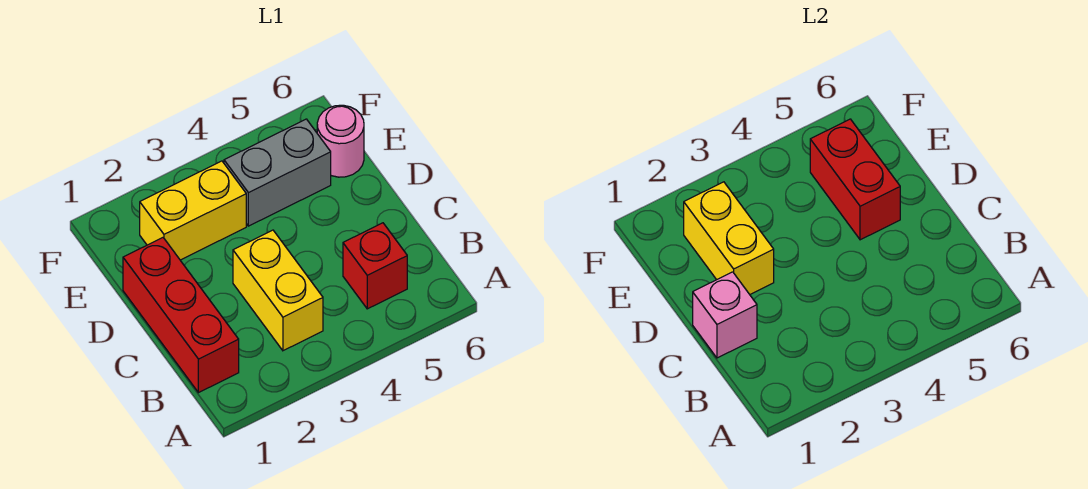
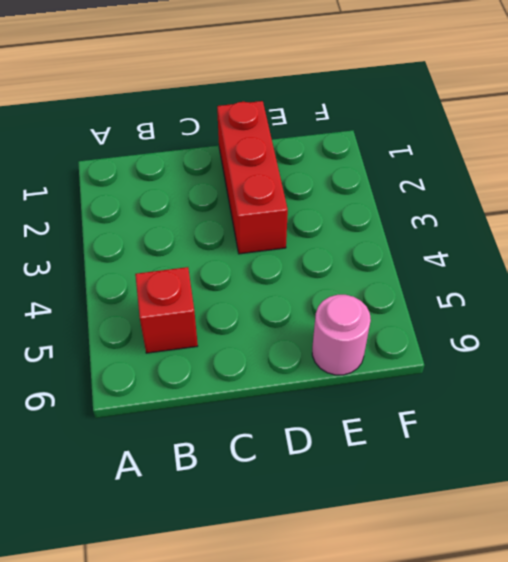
red 1x3 brick [217,101,288,254] -> red 1x3 brick turned to [123,238,239,393]
none -> yellow 1x2 brick [233,230,323,351]
none -> yellow 1x2 brick [140,161,246,260]

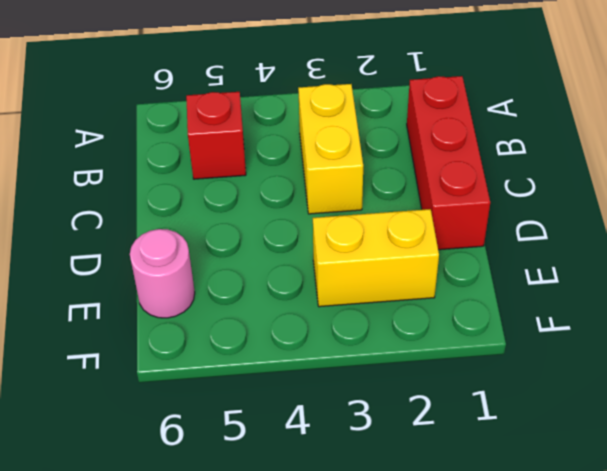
none -> grey 1x2 brick [224,119,331,226]
none -> pink 1x1 brick [693,272,757,358]

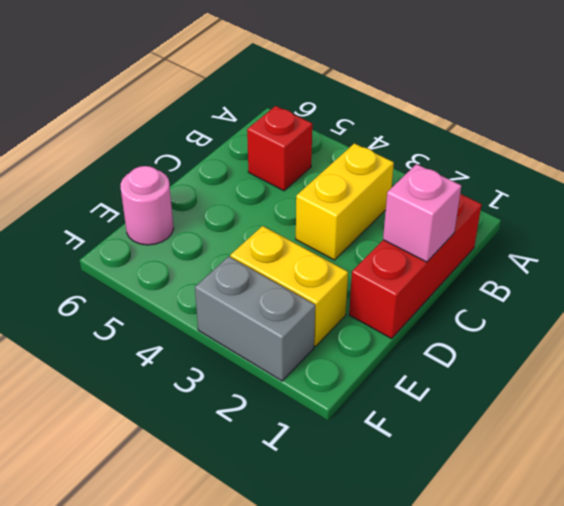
grey 1x2 brick [195,256,315,381] -> grey 1x2 brick moved to [224,119,331,226]
none -> yellow 1x2 brick [684,182,774,294]
none -> red 1x2 brick [810,119,900,240]

